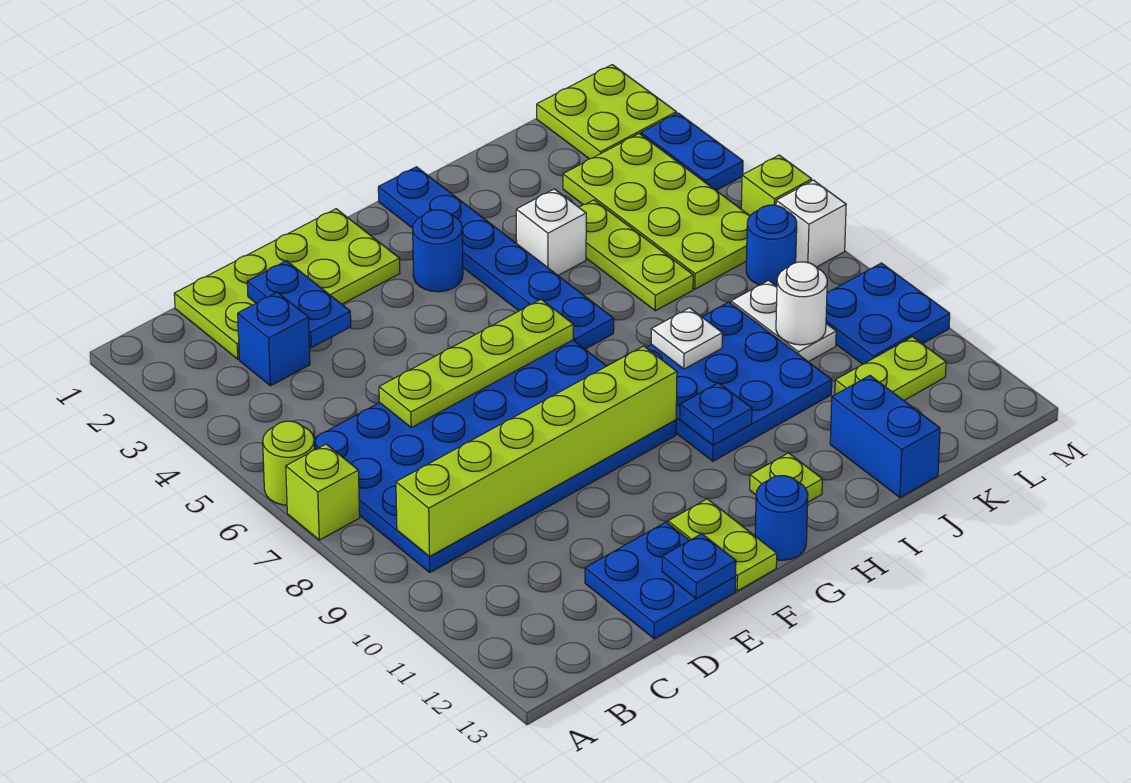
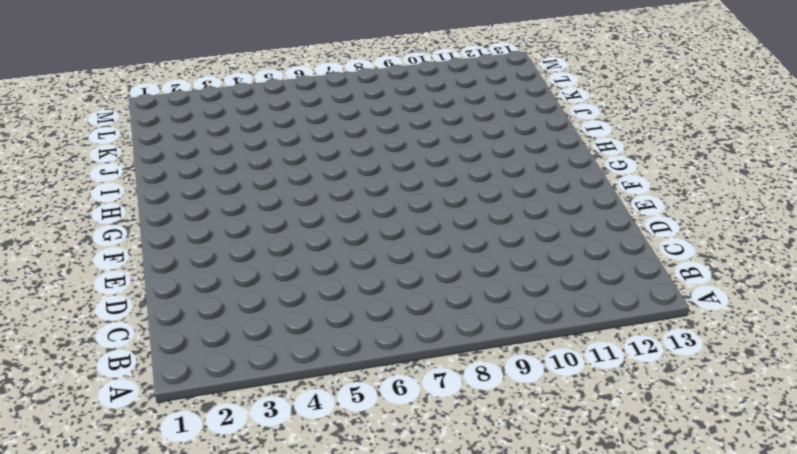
none -> lime 1x1 round brick [263,421,314,505]
none -> lime 1x1 brick [286,444,360,540]
none -> blue 4x6 plate [314,340,676,572]
none -> lime 2x4 plate [174,209,400,359]

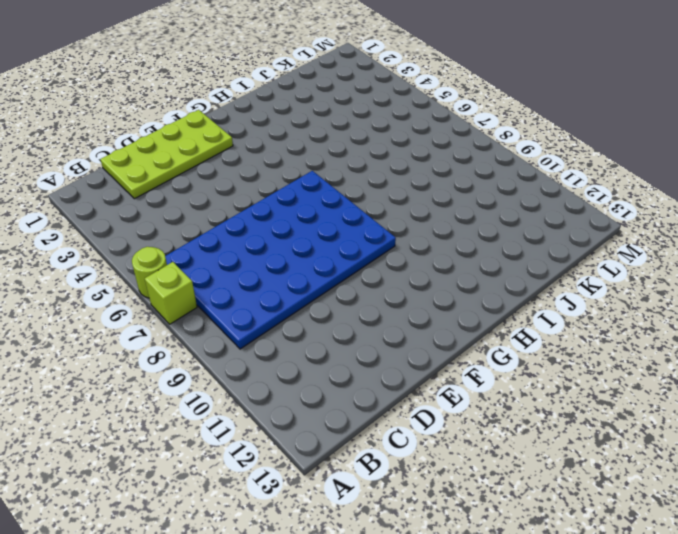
none -> blue 1x1 brick [238,292,310,386]
none -> blue 2x2 plate [585,522,736,639]
none -> lime 1x2 plate [668,499,777,591]
none -> blue 1x1 round brick [413,210,463,292]

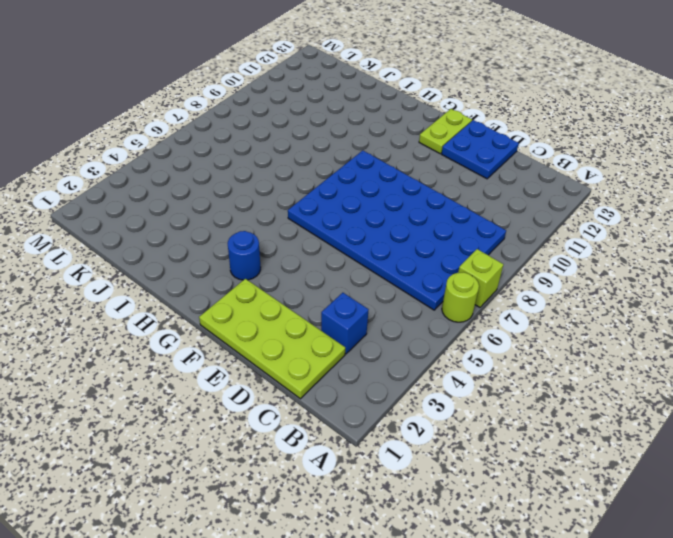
none -> blue 1x1 round brick [755,476,808,560]
none -> blue 1x6 plate [378,167,614,349]
none -> blue 3x3 plate [646,302,832,461]
none -> lime 1x1 plate [750,453,822,502]

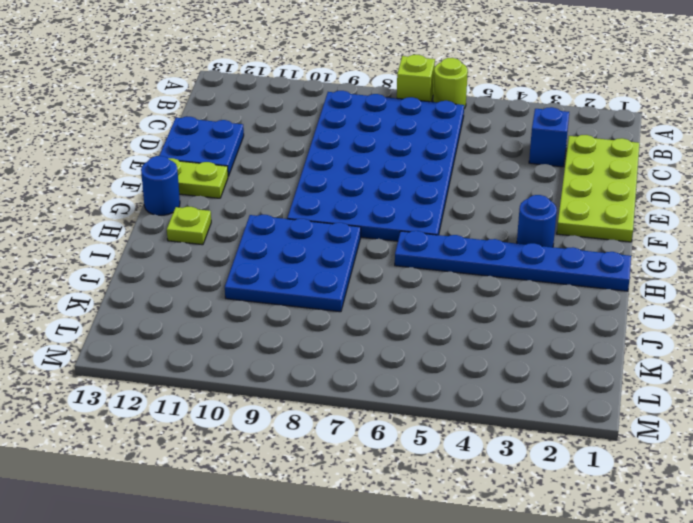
none -> white 1x1 brick [516,189,586,275]
none -> lime 1x3 plate [579,200,693,311]
none -> blue 1x2 brick [830,376,940,498]
none -> lime 2x4 plate [563,134,750,289]

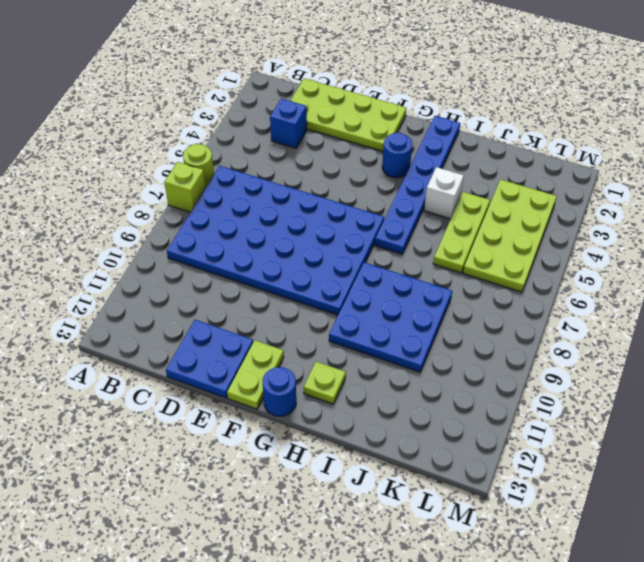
none -> blue 1x2 brick [830,376,940,498]
none -> white 1x2 plate [731,280,836,362]
none -> lime 1x2 plate [835,337,946,400]
none -> lime 2x2 plate [537,65,676,159]

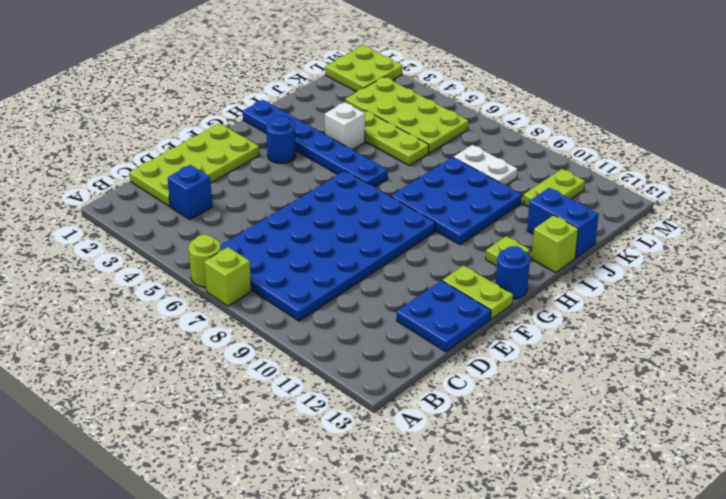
lime 1x1 brick [532,215,578,273] -> lime 1x1 brick moved to [741,155,812,215]
none -> blue 1x1 round brick [746,205,797,286]
none -> blue 2x2 plate [826,263,950,364]
none -> blue 1x2 plate [641,113,743,190]
none -> white 1x1 brick [776,180,846,267]

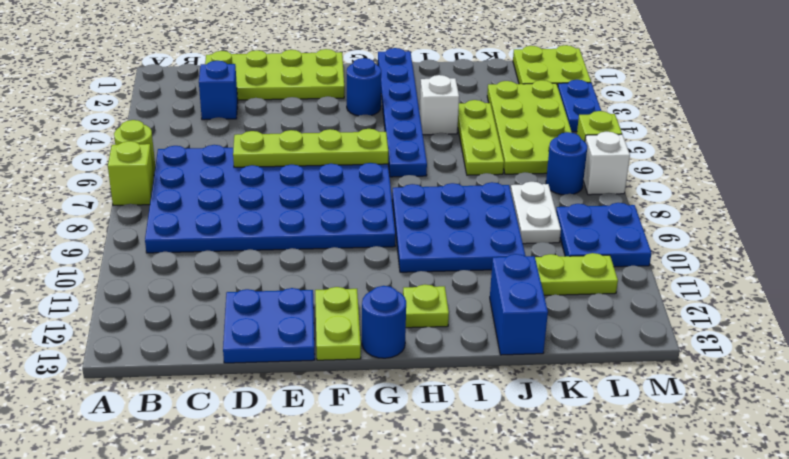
none -> lime 1x6 brick [396,346,677,556]
none -> blue 1x2 plate [247,261,351,348]
none -> blue 1x1 plate [662,534,736,599]
none -> blue 1x1 plate [680,383,752,445]

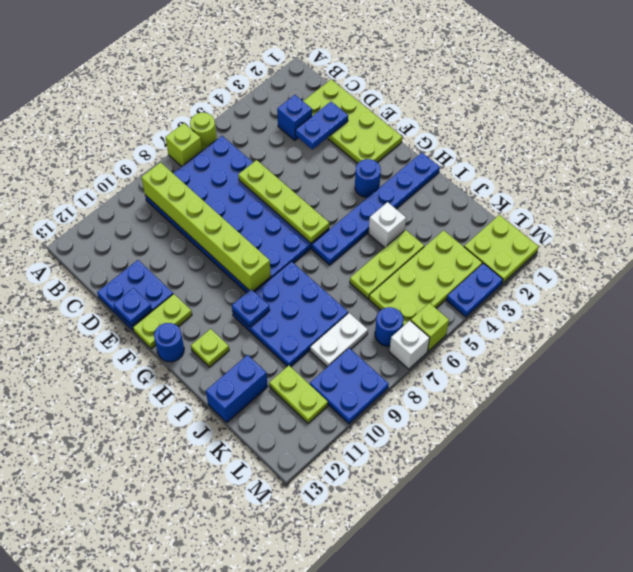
none -> white 1x1 plate [651,308,722,369]
none -> white 1x1 round brick [776,262,827,345]

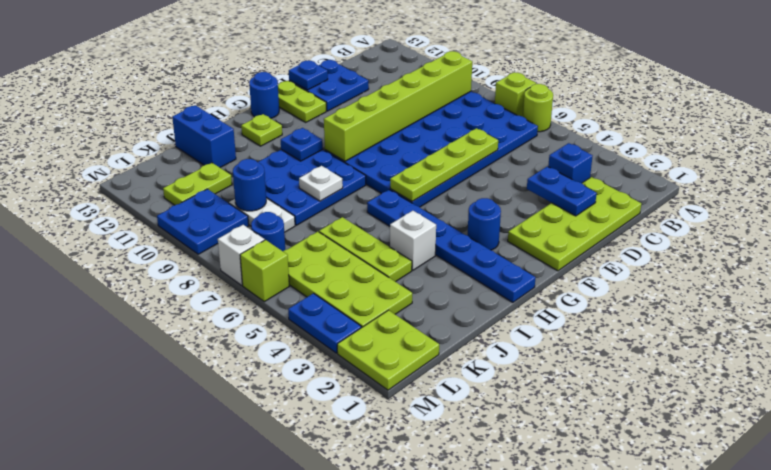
blue 1x1 round brick [233,159,266,211] -> white 1x1 round brick [776,262,827,345]

